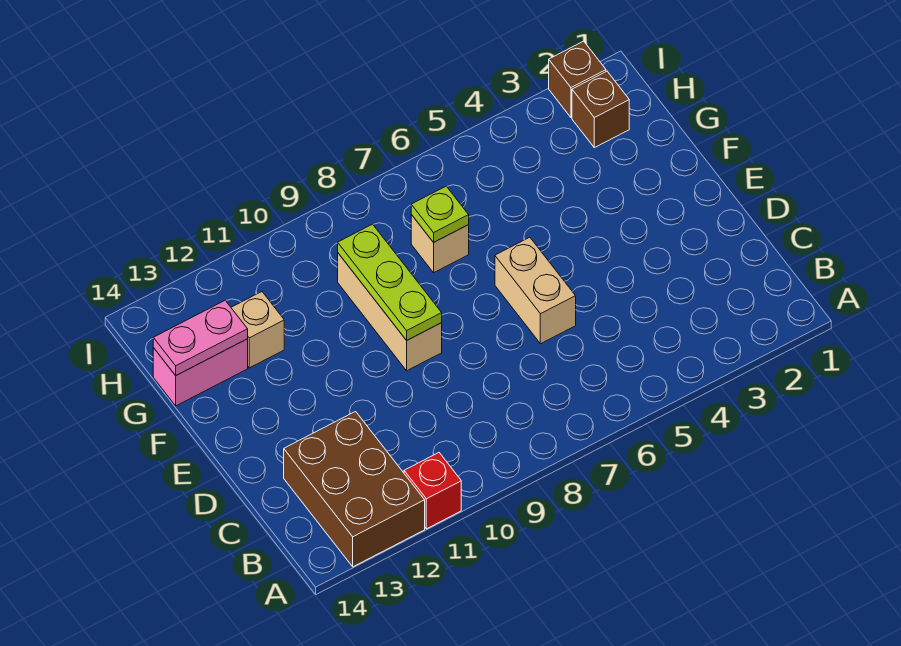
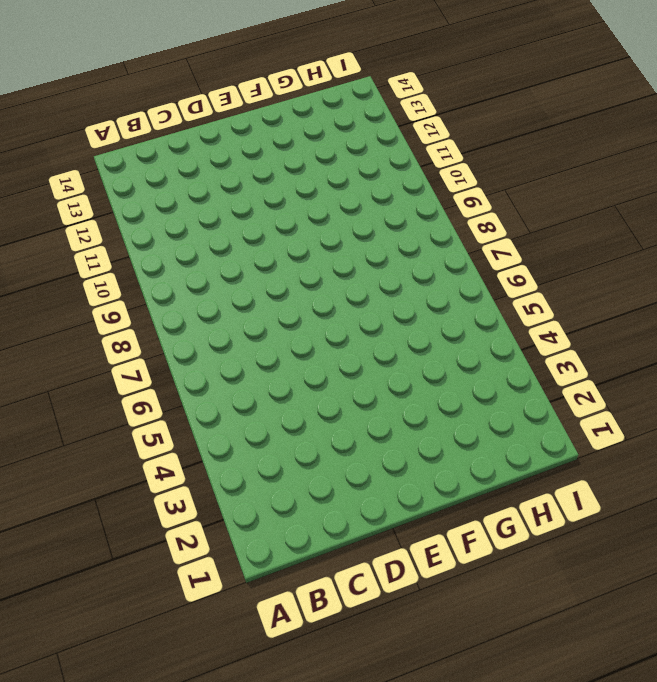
none -> red 1x1 brick [404,453,461,529]
none -> brown 2x3 brick [284,412,425,567]
none -> tan 1x2 brick [495,237,576,344]

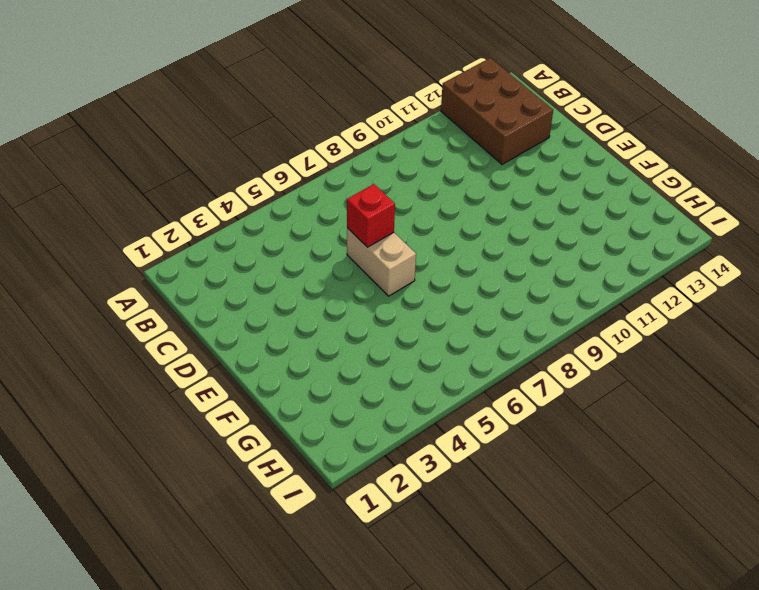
red 1x1 brick [347,184,395,247] -> red 1x1 brick moved to [404,453,461,529]
none -> tan 1x3 brick [338,253,442,371]
none -> tan 1x1 brick [411,215,469,273]
none -> tan 1x1 brick [231,292,284,368]

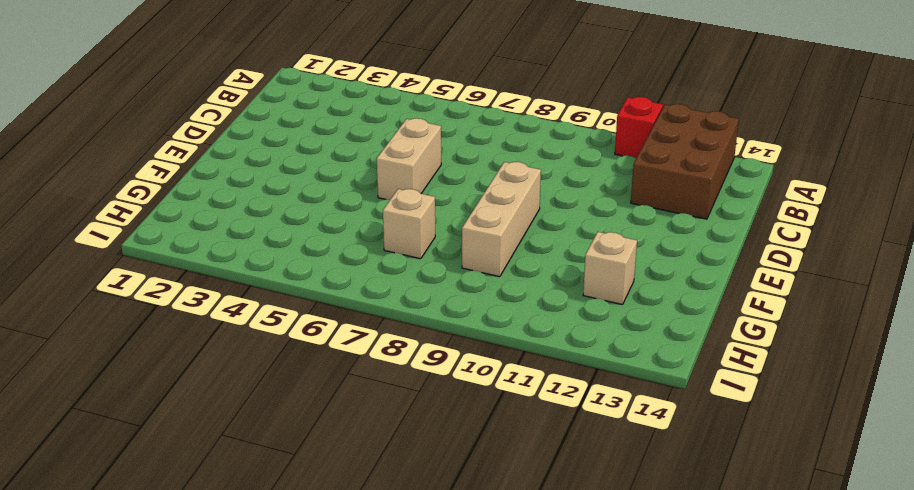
none -> pink 1x2 brick [153,339,248,406]
none -> brown 1x1 brick [572,71,629,148]
none -> brown 1x1 brick [549,41,606,118]

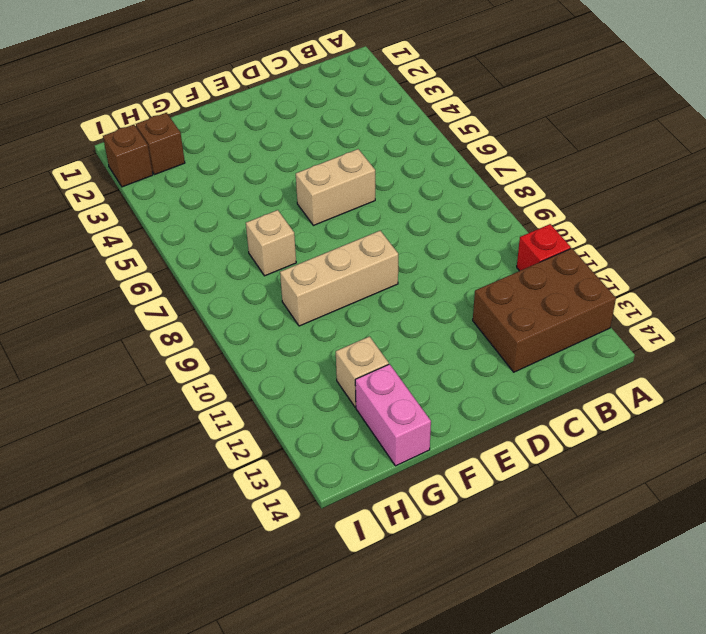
none -> lime 1x3 plate [338,224,442,340]
none -> lime 1x1 plate [411,186,469,242]
none -> pink 1x2 plate [153,300,248,375]

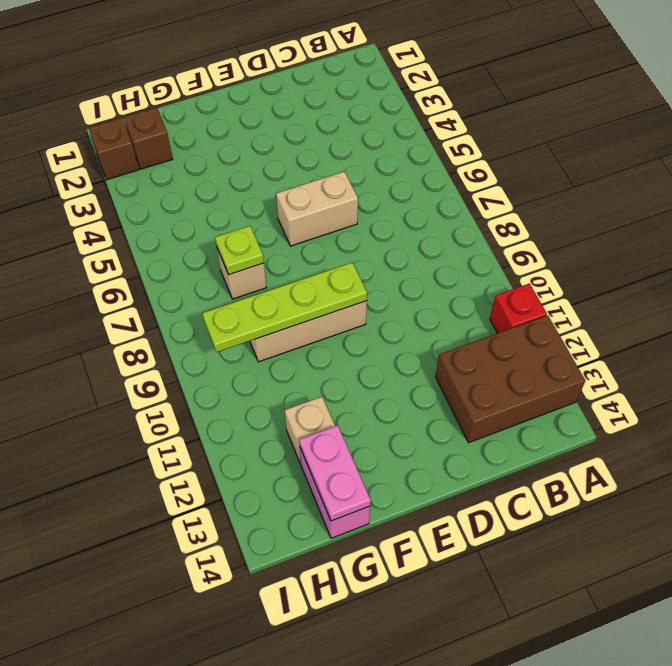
lime 1x4 plate [202,262,367,352] -> lime 1x3 plate [338,224,442,340]

